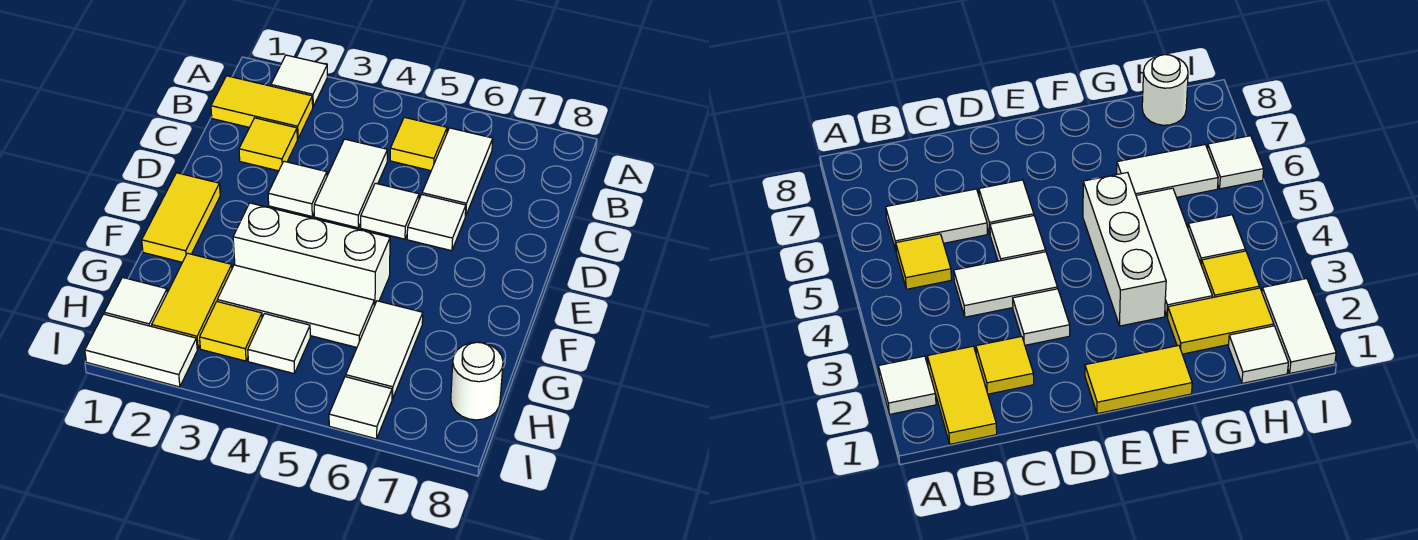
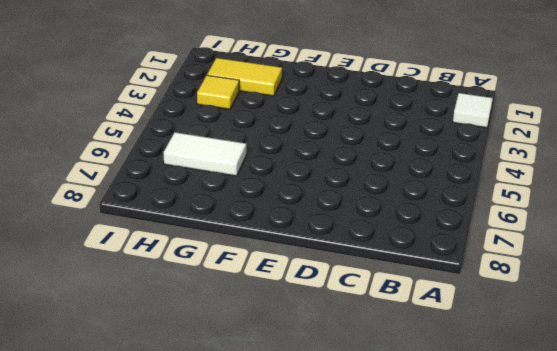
none -> yellow 1x2 tile [211,76,313,139]
none -> yellow 1x1 tile [390,117,447,171]
none -> white 1x2 tile [422,128,493,216]

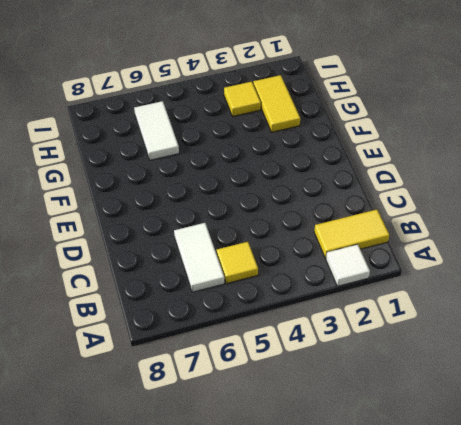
none -> yellow 1x1 tile [239,118,297,171]
none -> white 1x2 tile [314,139,387,228]
none -> white 1x1 tile [268,161,327,216]

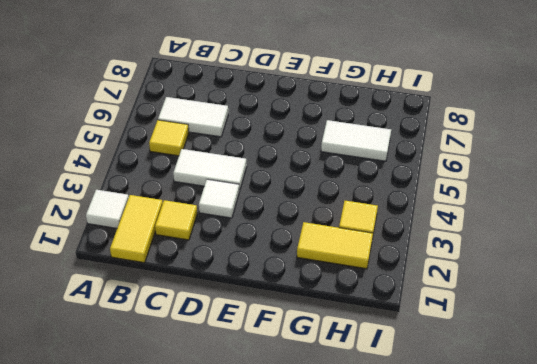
none -> white 1x1 tile [361,183,419,239]
none -> white 1x1 tile [407,195,466,251]
none -> yellow 1x2 tile [142,173,220,262]

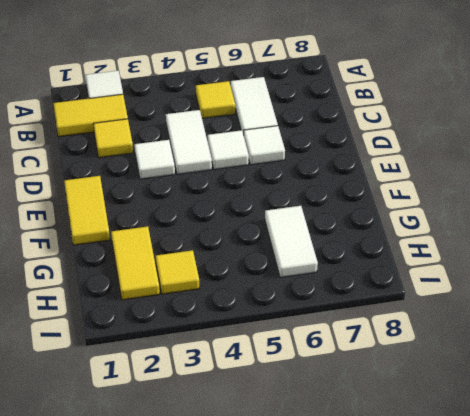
none -> white 1x3 brick [233,203,390,306]
none -> white 1x3 tile [217,265,374,347]
none -> white 1x1 tile [104,277,167,326]

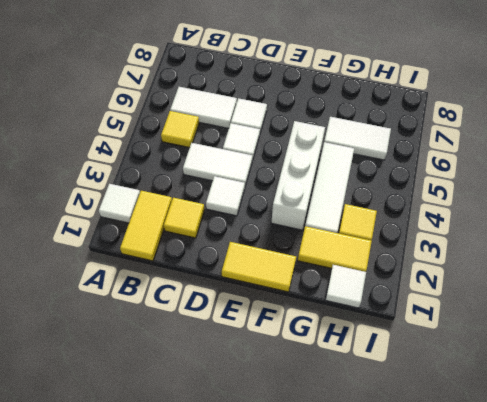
none -> white 1x1 tile [248,314,310,374]
none -> white 1x1 round brick [451,342,503,420]
none -> white 1x2 tile [85,314,197,387]

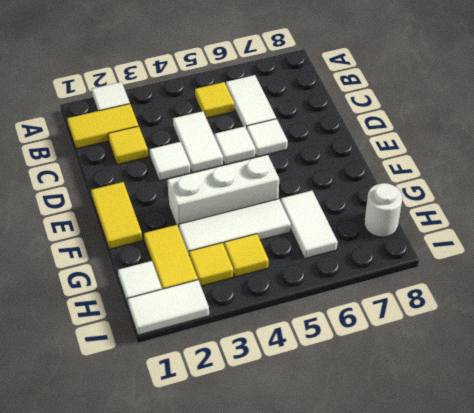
yellow 1x1 tile [224,234,269,277] -> white 1x1 tile [248,314,310,374]
none -> white 1x1 tile [329,377,392,439]

